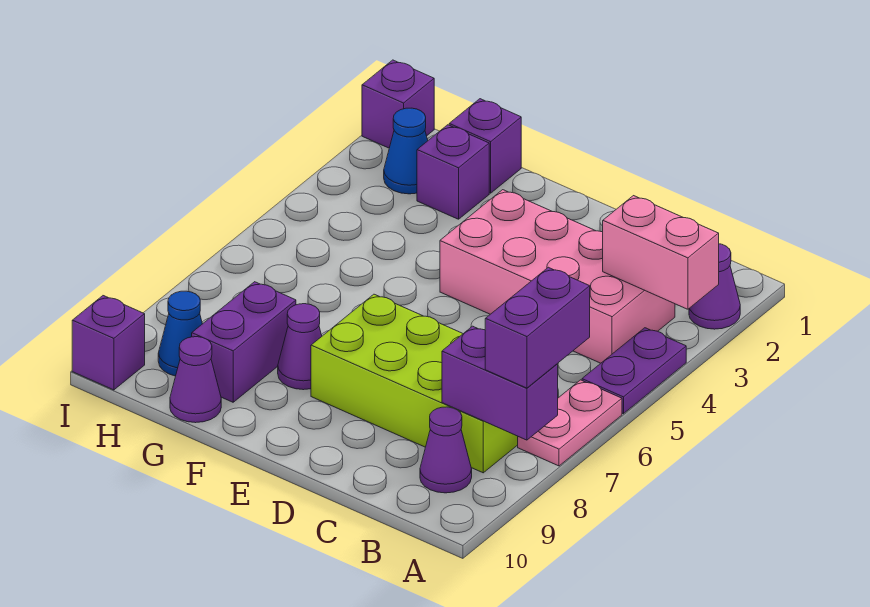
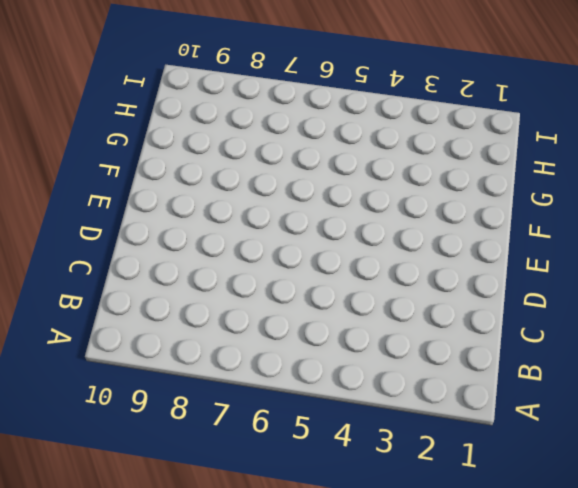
none -> purple 1x1 cone [689,244,740,329]
none -> purple 1x2 plate [582,328,686,414]
none -> pink 1x2 plate [518,380,622,466]

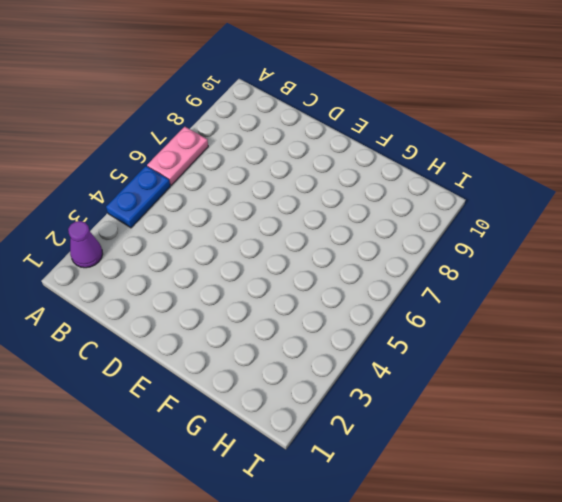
blue 1x2 plate [106,166,170,228] -> purple 1x2 plate [582,328,686,414]
none -> pink 2x4 brick [440,190,675,363]
none -> lime 2x4 brick [311,294,518,473]
none -> purple 1x1 cone [420,407,472,493]

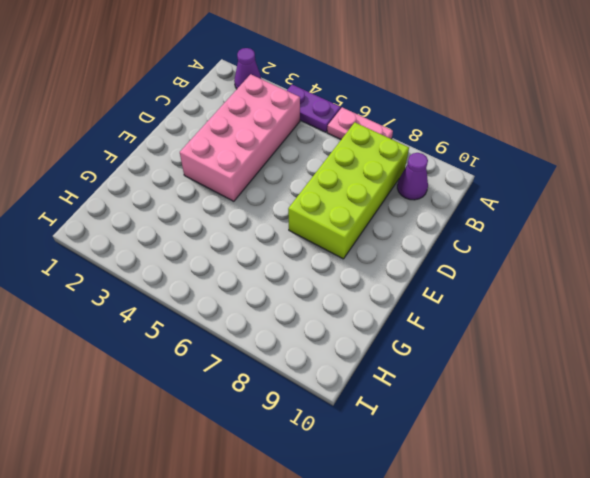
none -> purple 1x1 cone [278,304,322,390]
none -> purple 1x1 brick [449,99,521,193]
none -> purple 1x1 brick [417,125,489,219]

